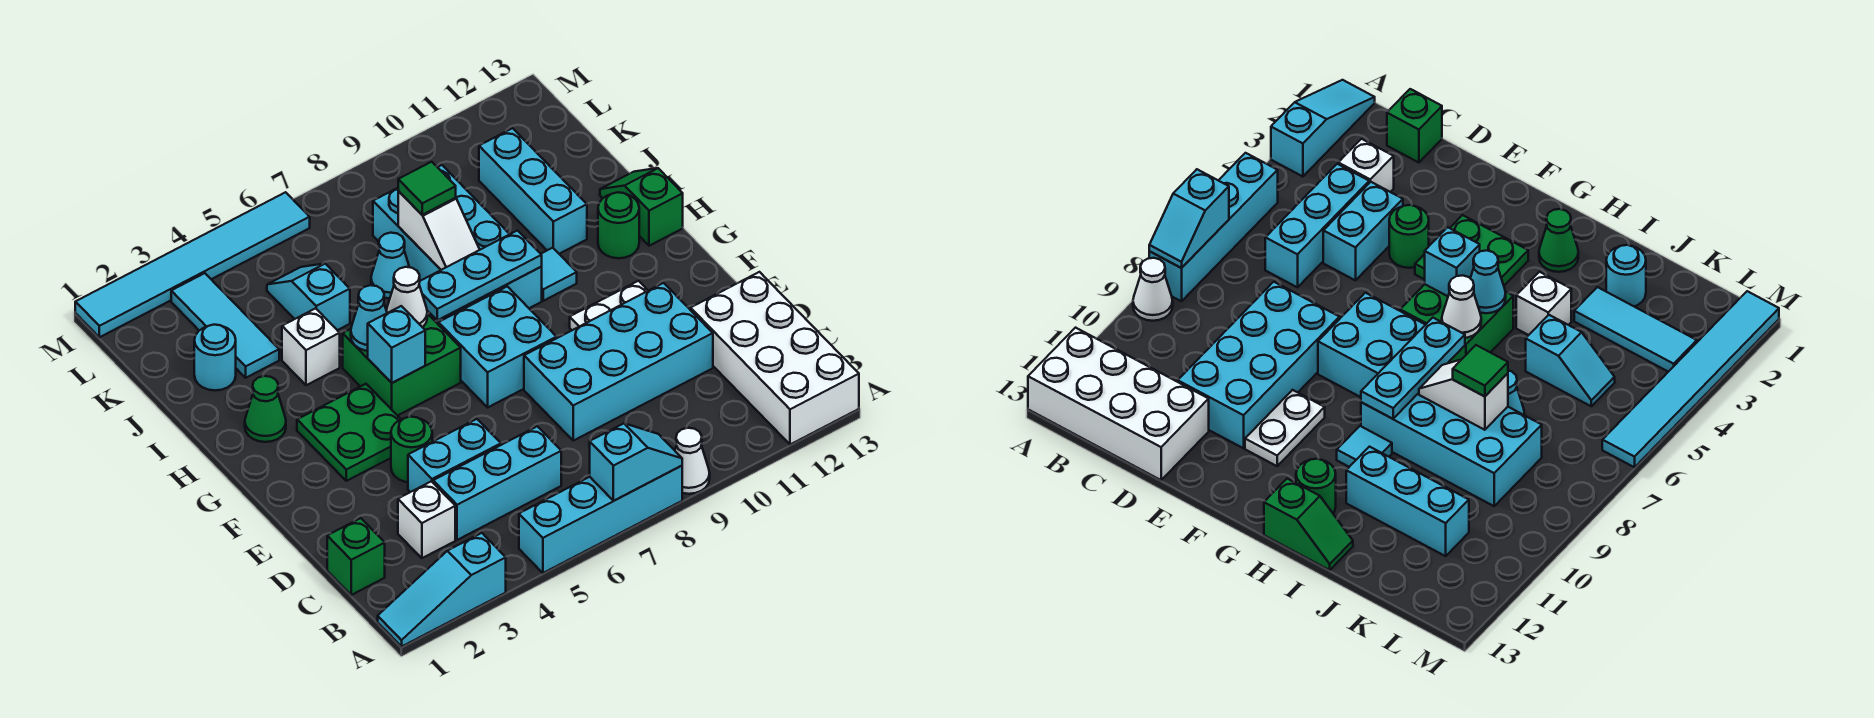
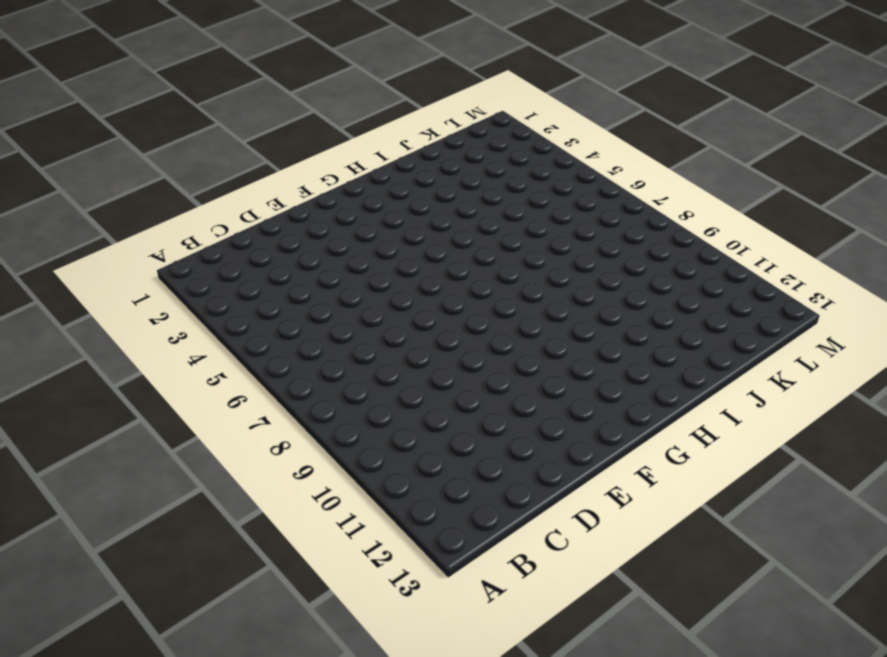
none -> cyan 1x3 slope [378,533,506,646]
none -> cyan 1x4 brick [519,466,682,573]
none -> white 1x1 cone [675,428,710,494]
none -> white 2x4 brick [691,272,859,445]

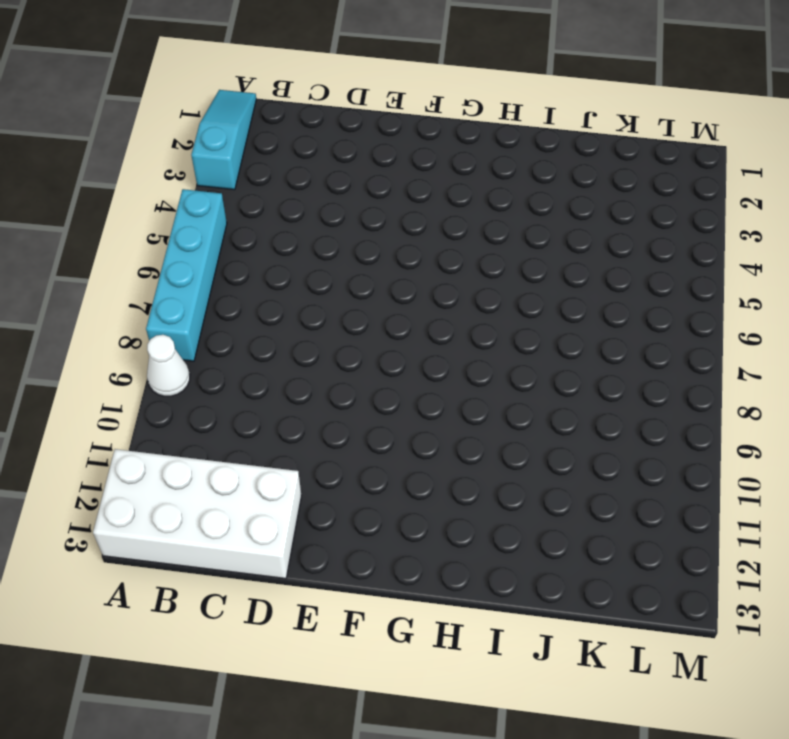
none -> green 1x1 brick [327,518,385,595]
none -> white 1x1 brick [398,481,455,558]
none -> cyan 1x3 brick [433,426,561,540]
none -> cyan 1x2 brick [408,419,501,492]

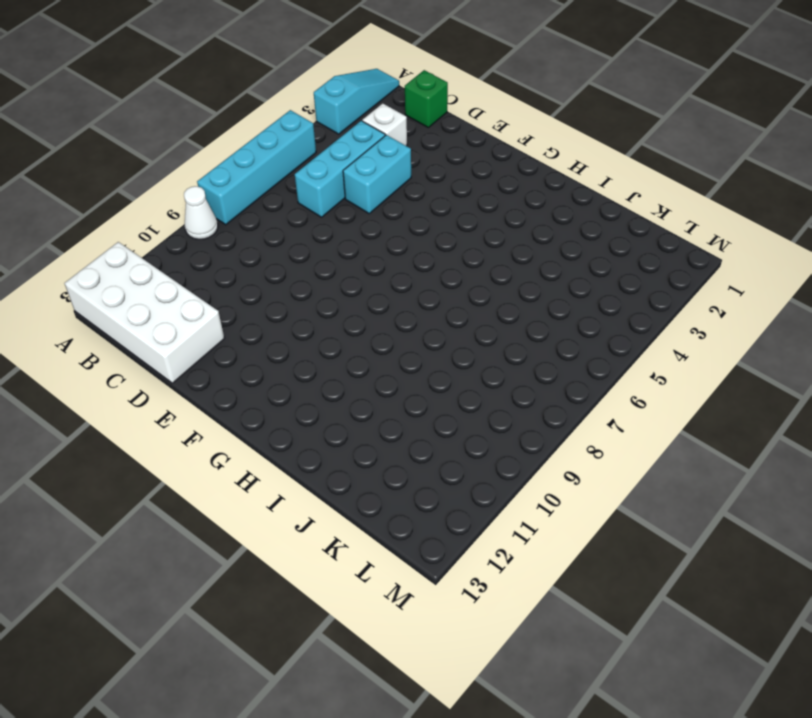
none -> cyan 2x4 brick [524,283,713,441]
none -> green 1x1 round brick [391,417,432,482]
none -> green 2x2 plate [297,384,401,481]
none -> cyan 2x2 brick [438,286,557,407]

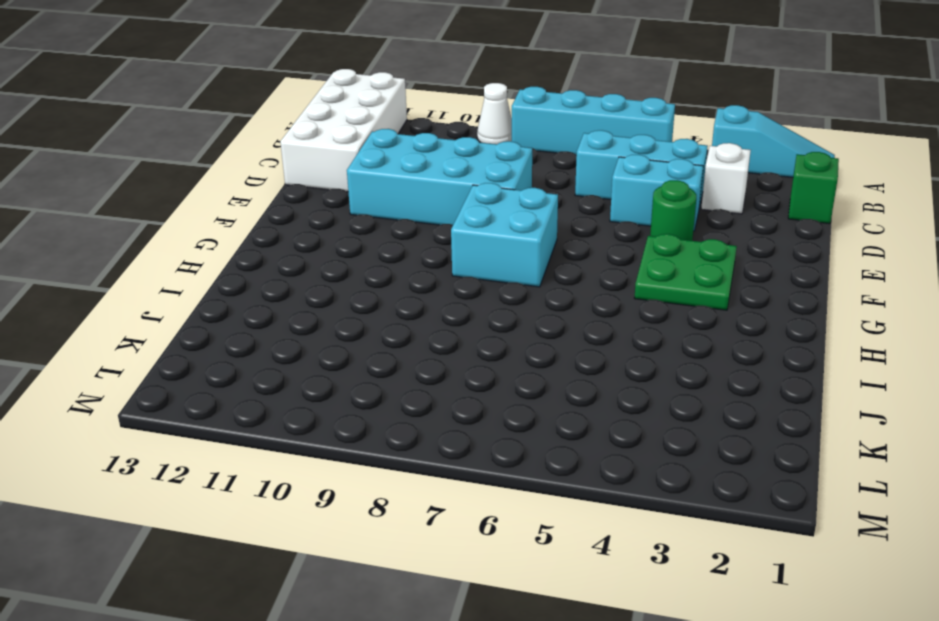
none -> white 1x2 plate [570,281,648,330]
none -> green 2x2 brick [343,314,461,416]
none -> green 1x1 cone [245,376,286,442]
none -> cyan 2x4 brick [373,165,542,315]

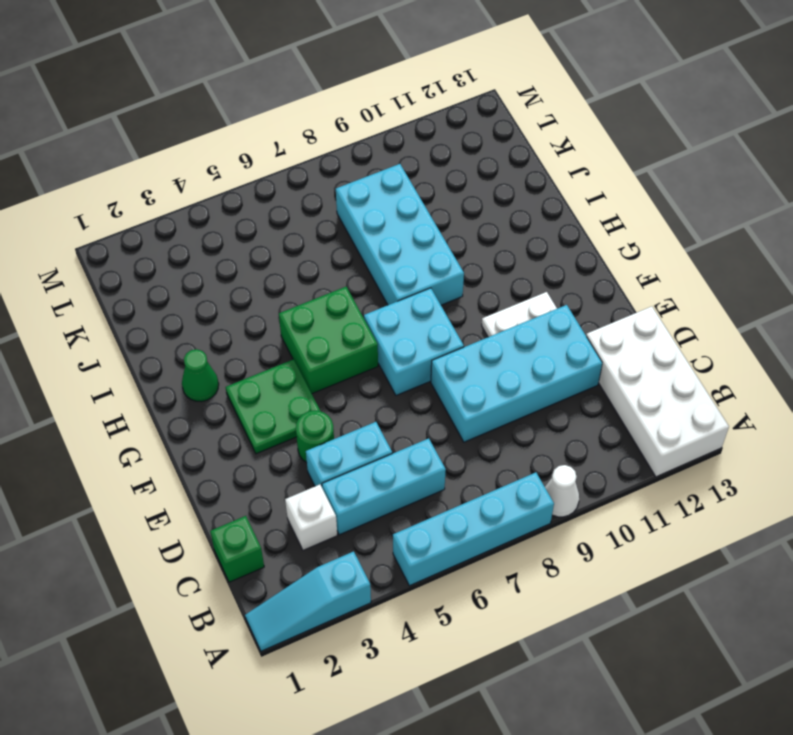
none -> cyan 1x1 tile [541,248,577,301]
none -> green 1x1 round brick [598,192,639,258]
none -> green 1x2 slope [600,168,683,246]
none -> white 1x1 brick [282,308,340,385]

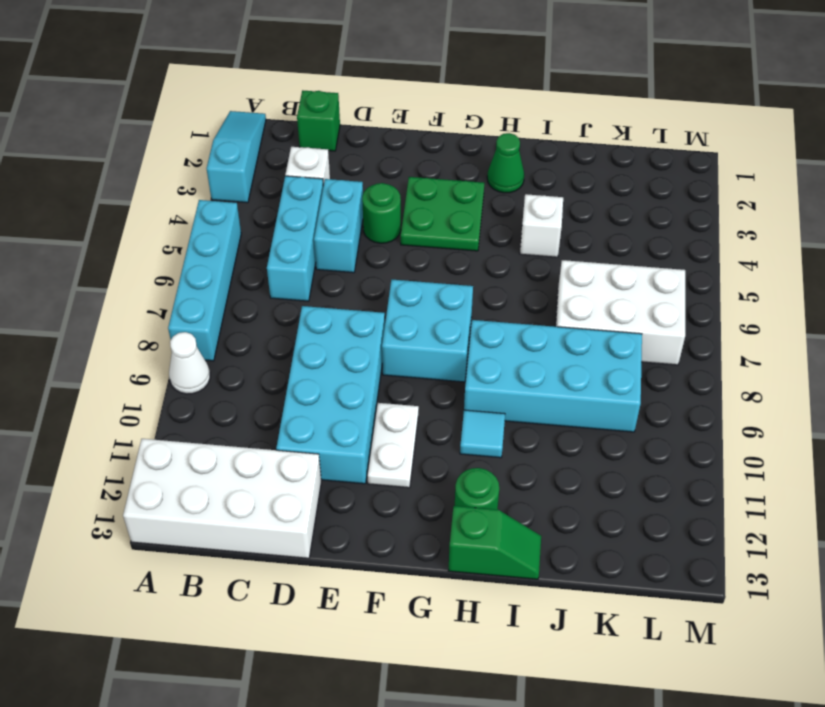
white 2x3 brick [556,260,685,365] -> cyan 1x1 cone [371,233,409,298]
none -> green 2x2 brick [343,314,461,416]
none -> cyan 1x3 brick [479,128,587,254]
none -> cyan 1x1 round brick [194,325,236,390]
none -> cyan 1x3 tile [171,273,279,378]

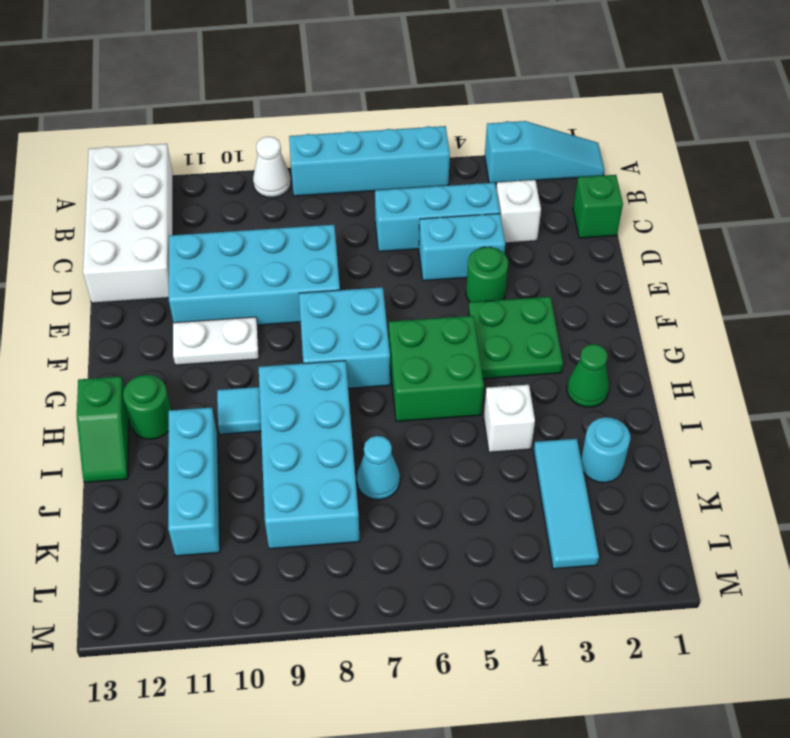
none -> cyan 1x2 slope [267,264,350,330]
none -> cyan 1x6 tile [75,192,310,337]
none -> cyan 1x2 slope [590,424,682,501]
none -> cyan 1x1 brick [368,306,425,383]

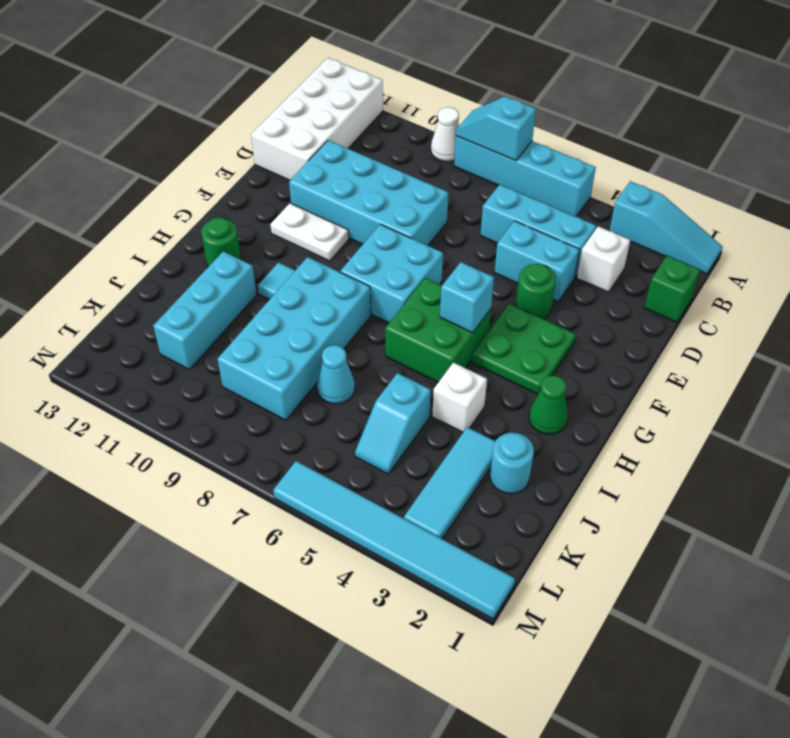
none -> green 1x2 slope [600,168,683,246]
none -> cyan 1x1 cone [351,285,387,351]
none -> white 1x1 cone [386,267,427,327]
none -> cyan 1x3 plate [419,231,542,320]

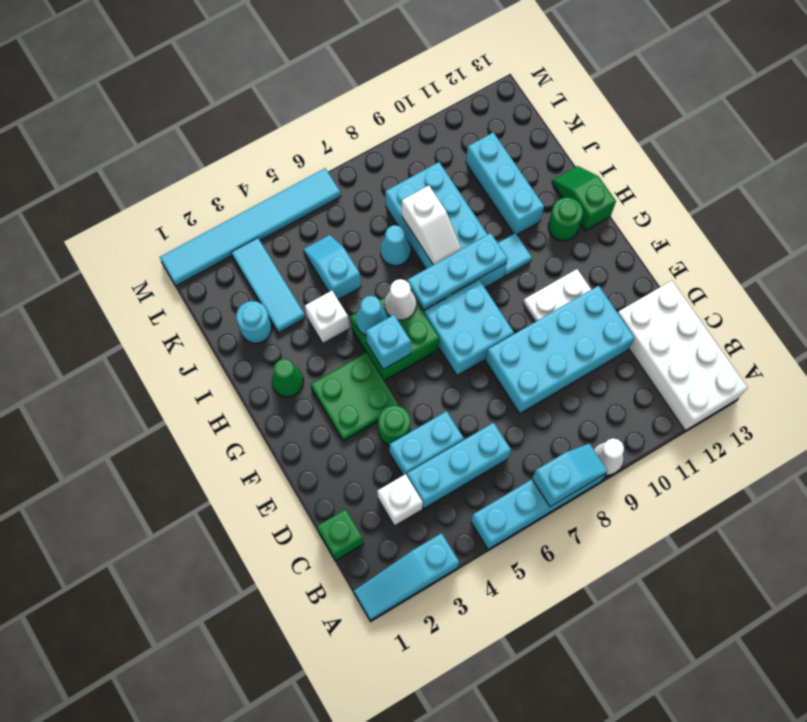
none -> green 1x1 tile [398,162,456,215]

